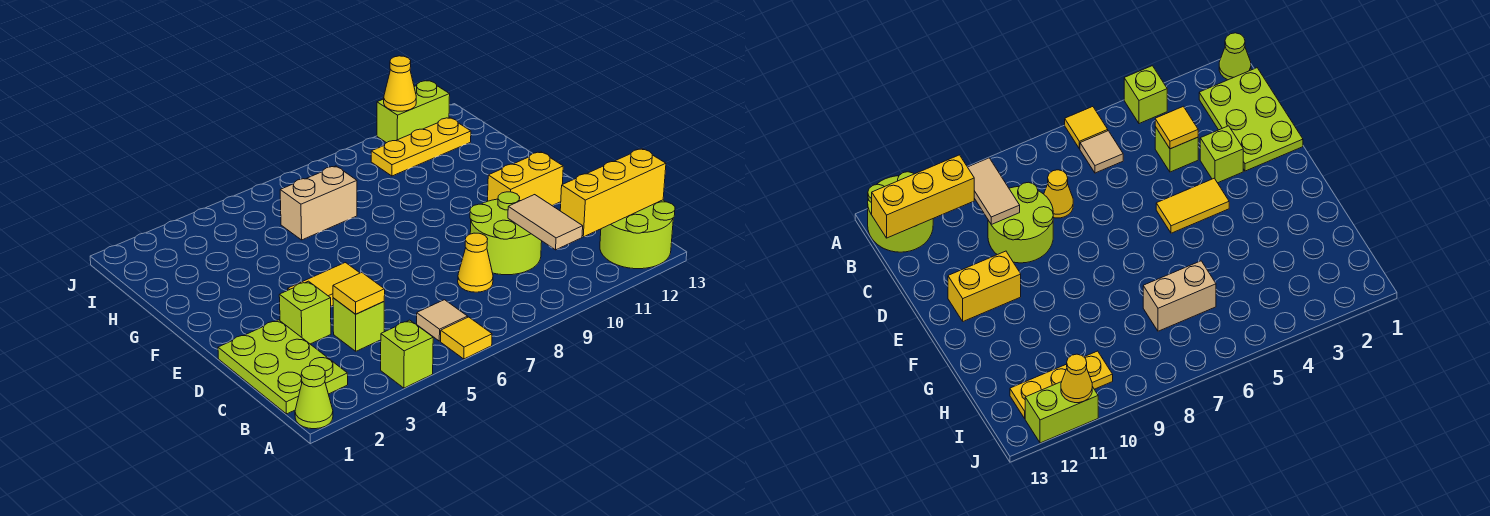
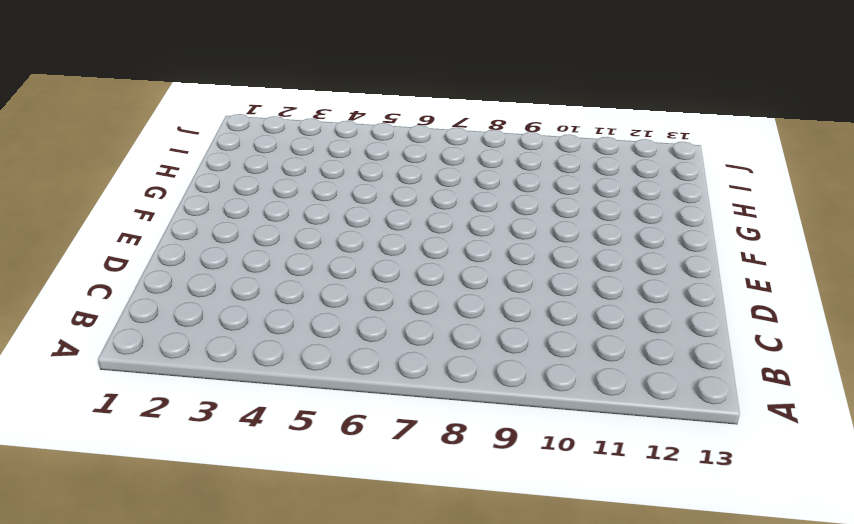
none -> lime 1x1 cone [295,366,333,429]
none -> lime 1x1 brick [381,320,433,388]
none -> yellow 1x1 tile [441,317,492,359]

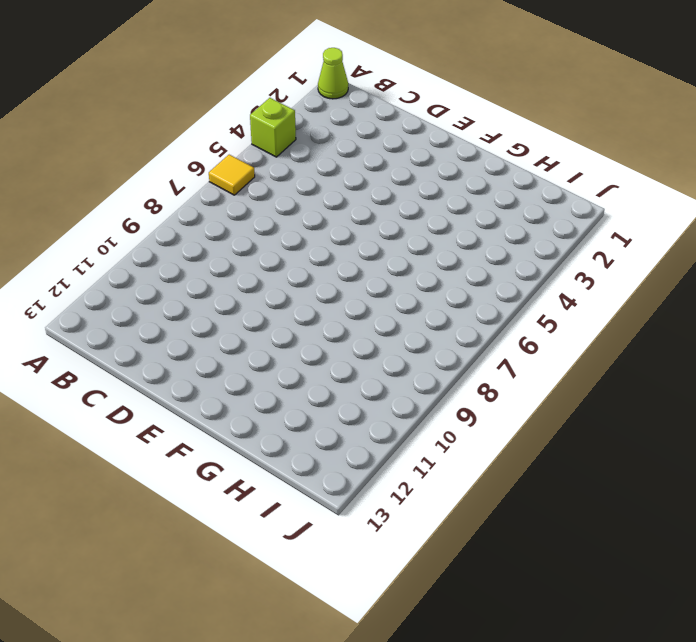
none -> lime 2x2 round brick [600,200,675,269]
none -> lime 2x3 plate [218,320,348,414]
none -> tan 1x1 tile [417,300,468,341]

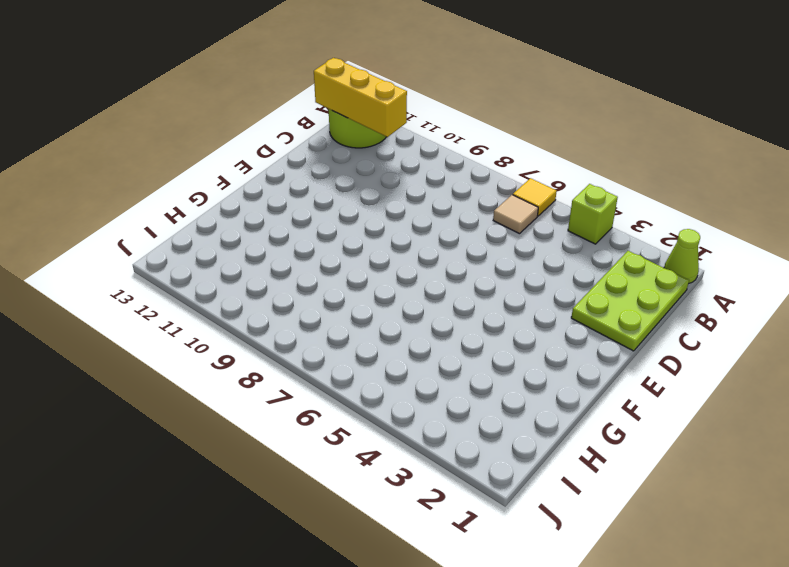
none -> lime 1x1 brick [333,298,384,351]
none -> yellow 1x1 cone [458,233,493,292]
none -> lime 2x2 round brick [470,192,542,275]

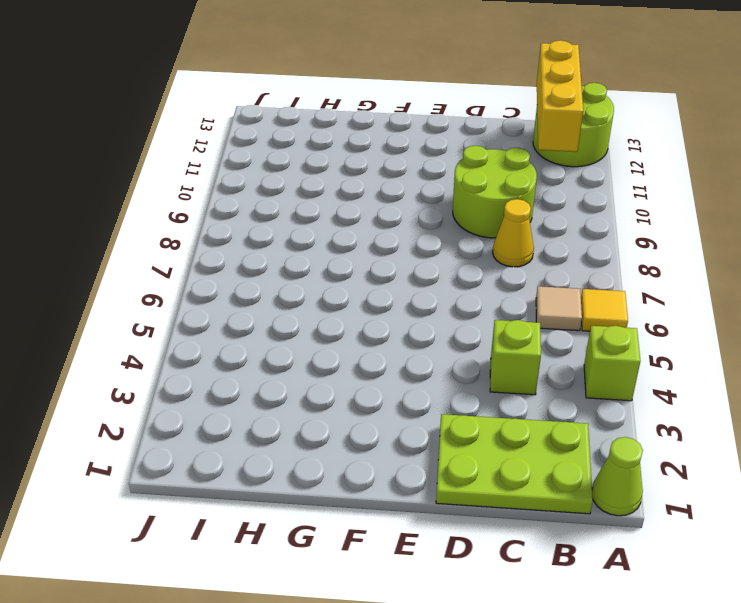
none -> lime 1x1 brick [279,281,331,344]
none -> yellow 1x2 tile [288,263,359,306]
none -> yellow 1x2 brick [488,152,563,206]

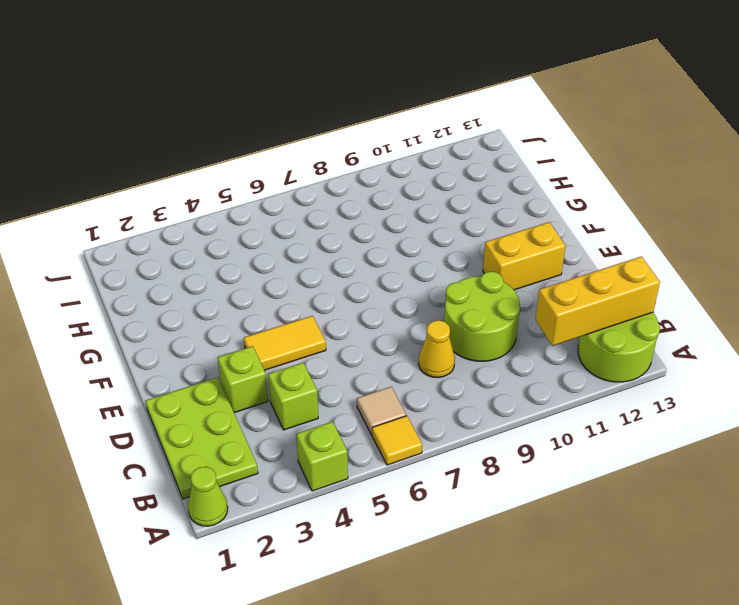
none -> tan 1x2 brick [280,166,357,240]
none -> yellow 1x3 plate [371,118,471,176]
none -> lime 1x2 brick [377,81,450,143]

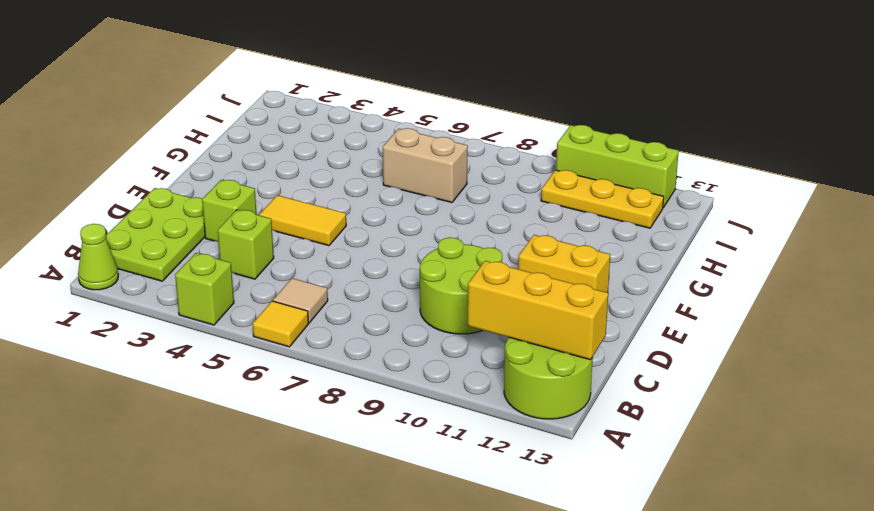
lime 1x3 brick [556,125,679,208] -> lime 1x2 brick [377,81,450,143]
none -> yellow 1x1 cone [458,233,493,292]
none -> tan 1x2 tile [508,195,583,250]
none -> yellow 1x1 tile [333,273,385,314]

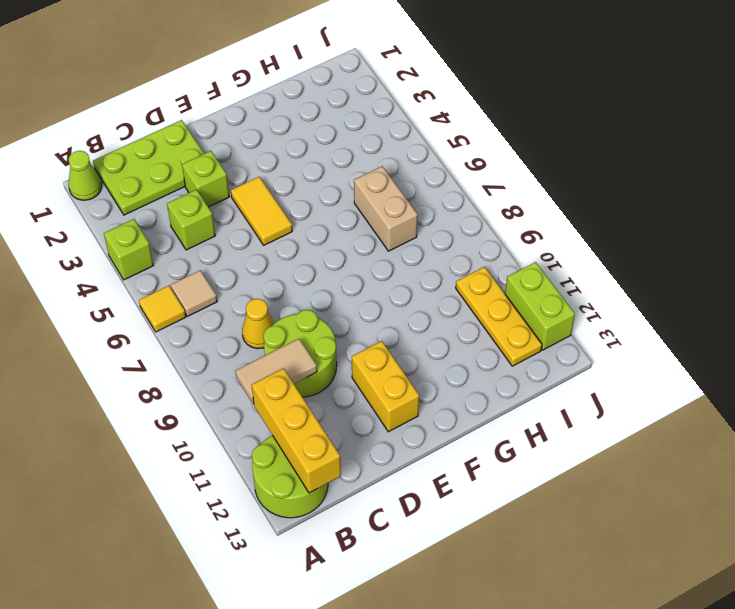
none -> yellow 1x1 tile [333,273,385,314]
none -> yellow 1x1 cone [384,56,416,111]

